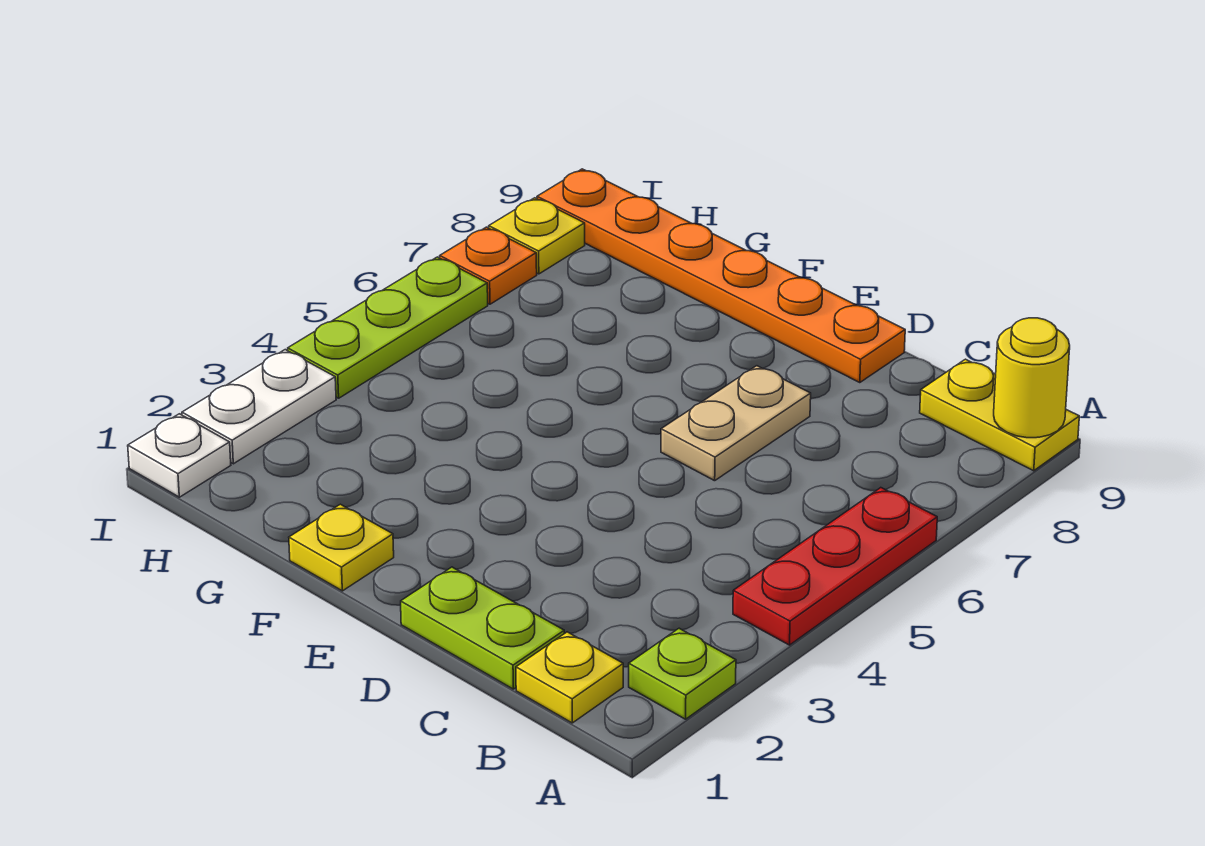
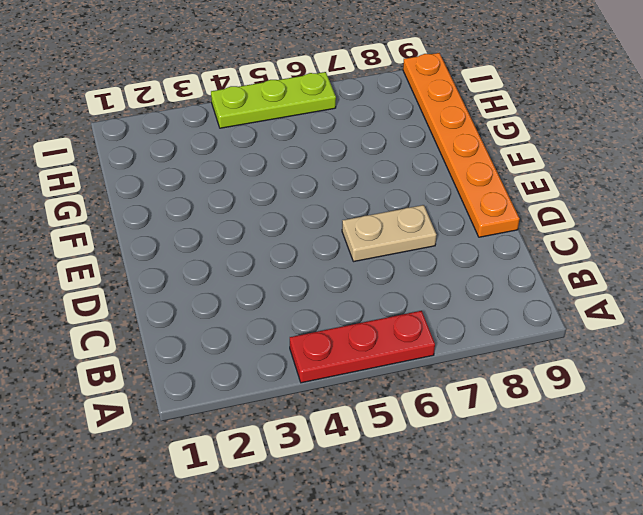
none -> lime 1x1 plate [629,628,736,719]
none -> yellow 1x2 plate [920,359,1079,471]
none -> yellow 1x1 plate [516,632,623,723]

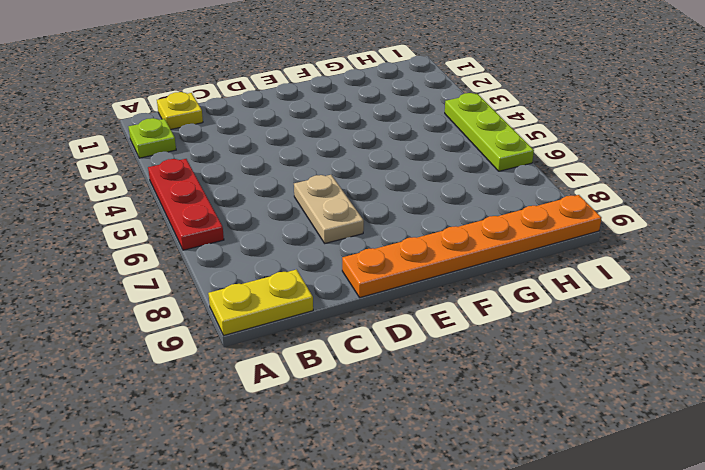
none -> lime 1x2 plate [401,567,564,689]
none -> yellow 1x1 plate [289,504,394,591]
none -> white 1x1 plate [128,414,231,497]

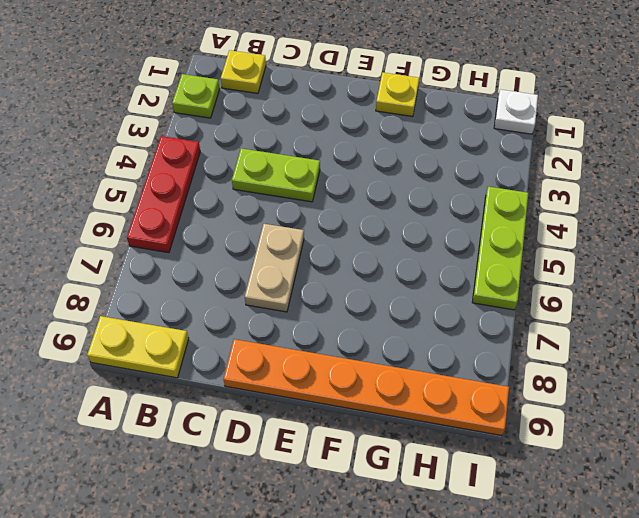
lime 1x2 plate [232,148,320,202] -> lime 1x2 plate moved to [401,567,564,689]
none -> white 1x2 plate [182,350,336,464]
none -> orange 1x1 plate [440,227,537,304]
none -> yellow 1x1 plate [489,198,585,274]

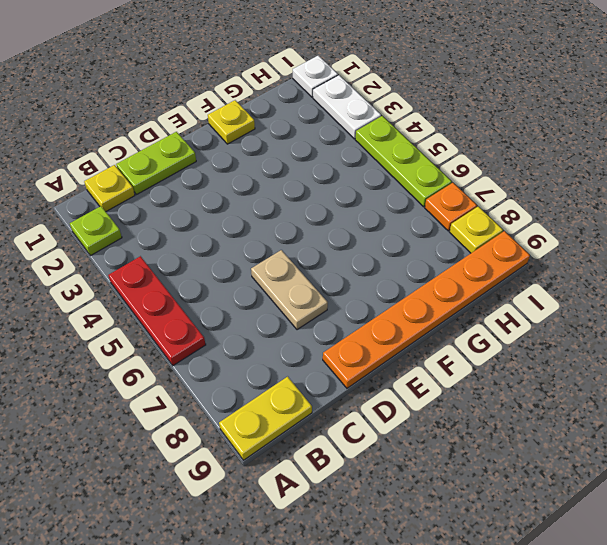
none -> yellow 1x1 round brick [994,318,1070,438]

